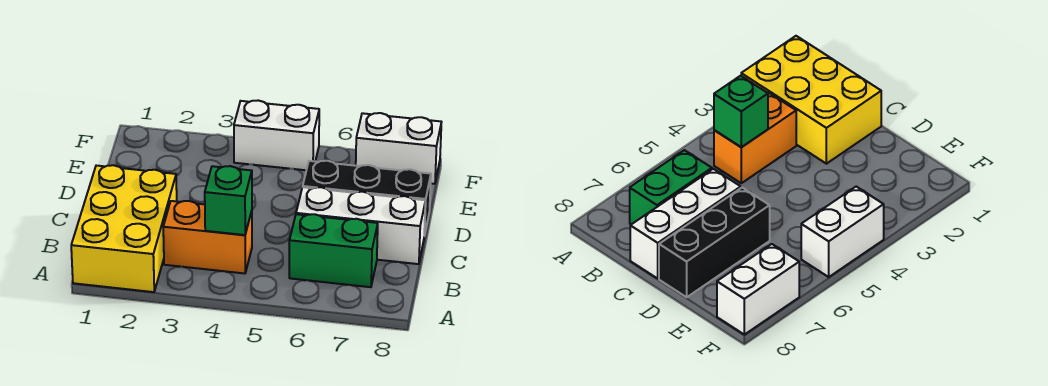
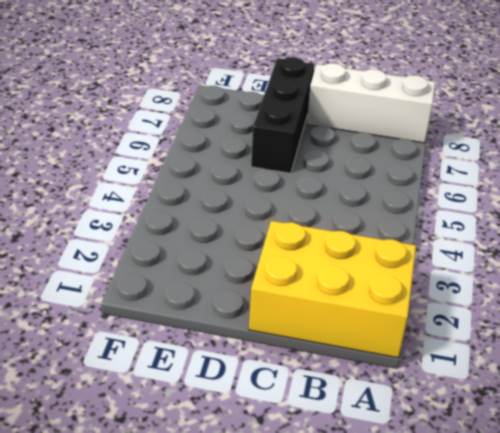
white 1x3 brick [307,63,435,143] -> white 1x3 brick turned to [296,187,425,264]
none -> orange 1x2 brick [163,201,252,273]
none -> green 1x2 brick [289,214,378,287]

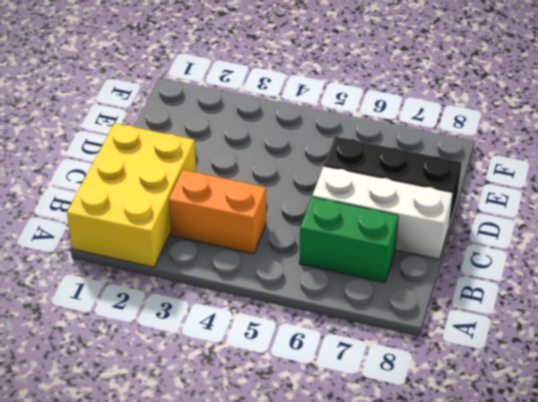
none -> white 1x2 brick [234,100,319,170]
none -> white 1x2 brick [356,113,441,184]

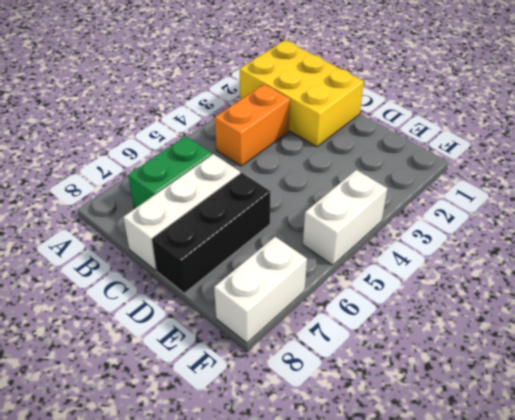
none -> green 1x1 brick [205,166,252,235]

